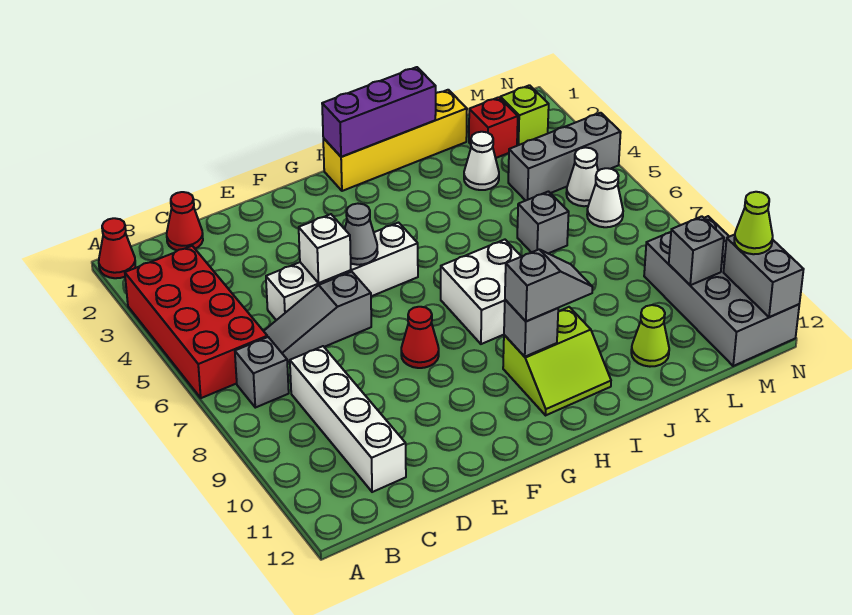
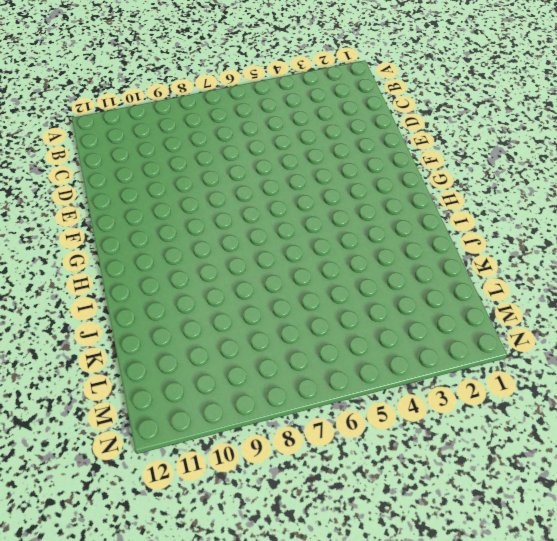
none -> red 1x1 cone [99,218,135,278]
none -> red 2x4 brick [125,246,267,398]
none -> grey 1x1 brick [235,337,289,408]

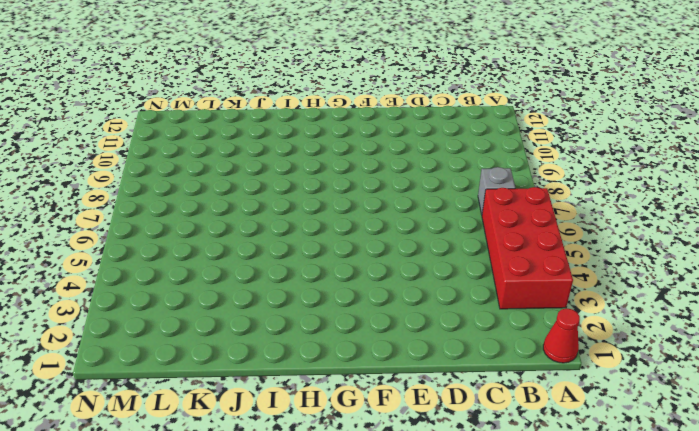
none -> red 1x1 cone [167,192,203,251]
none -> grey 1x3 slope [264,272,371,362]
none -> white 1x4 brick [290,346,406,492]

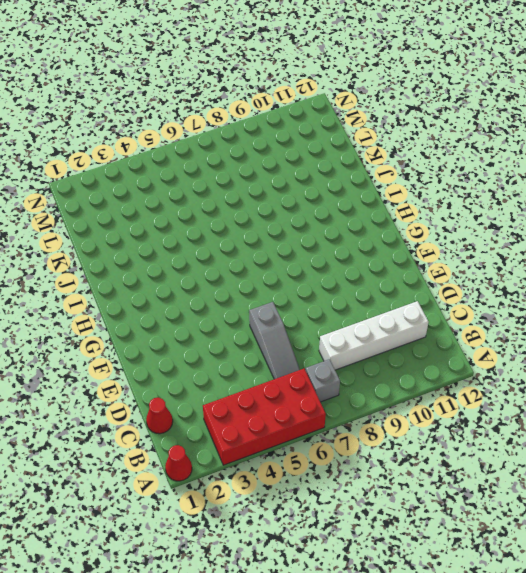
none -> white 1x4 brick [266,223,418,320]
none -> red 1x1 cone [401,307,439,368]
none -> yellow 1x4 brick [323,90,467,191]

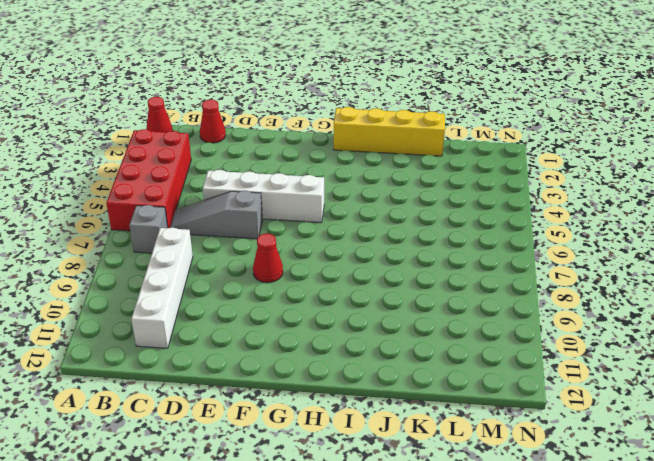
none -> white 2x2 brick [441,240,521,344]
none -> lime 2x2 slope [503,307,611,415]
none -> white 1x1 cone [464,132,499,190]

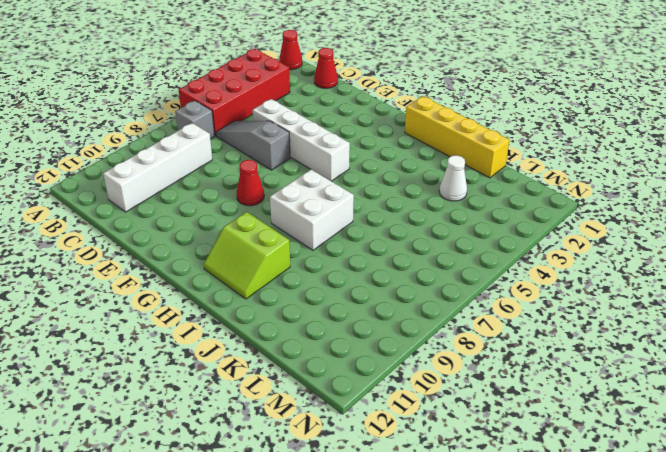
none -> grey 1x1 brick [517,192,569,254]
none -> lime 1x1 cone [631,305,669,367]
none -> red 1x1 brick [469,97,518,158]

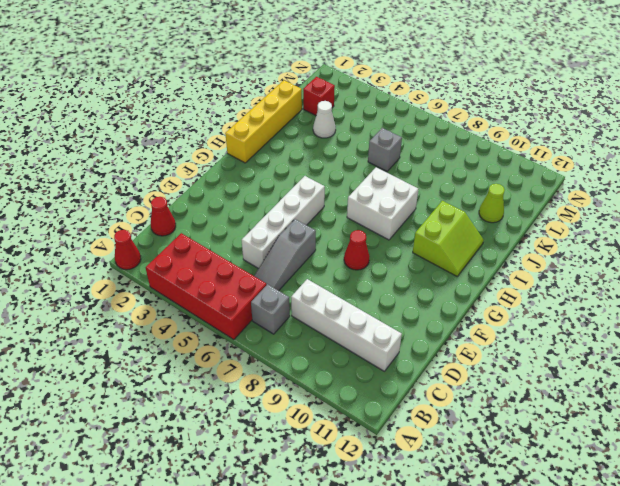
none -> grey 1x3 brick [508,113,621,201]
none -> lime 1x1 brick [500,85,549,146]
none -> white 1x1 cone [566,147,598,206]

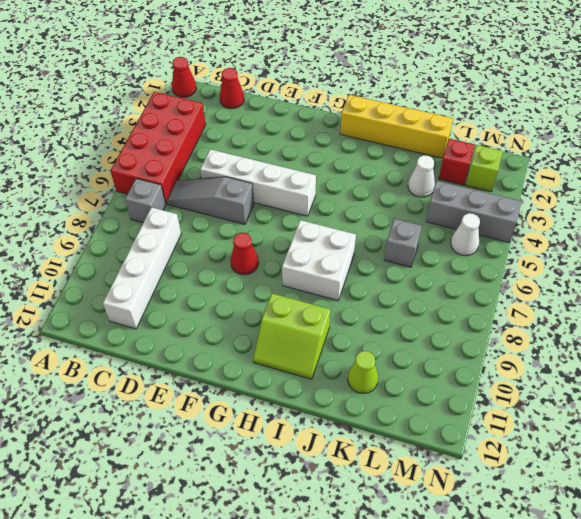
none -> white 1x1 cone [587,168,623,227]
none -> grey 2x4 brick [644,216,799,366]
none -> white 1x1 brick [299,214,351,283]

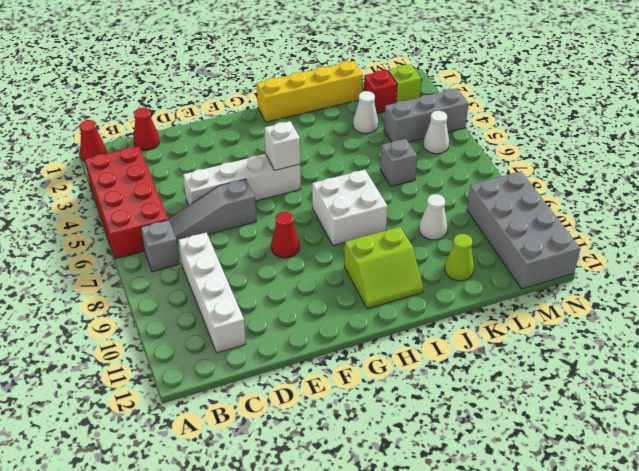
white 1x1 brick [264,121,300,170] -> white 1x1 brick moved to [299,214,351,283]
white 1x1 cone [419,194,447,240] -> white 1x1 cone moved to [587,168,623,227]
none -> grey 1x1 cone [345,204,378,265]
none -> purple 1x3 brick [322,67,436,157]
none -> grey 1x1 brick [504,300,558,357]

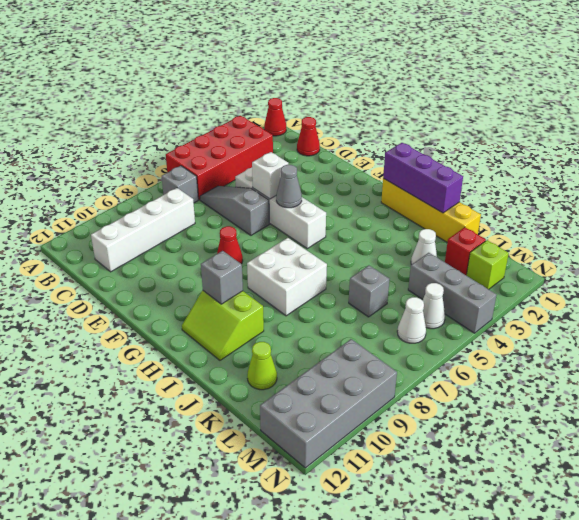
none -> grey 1x1 brick [669,216,724,285]
none -> grey 1x2 brick [723,235,804,317]
none -> grey 1x2 slope [505,249,593,321]

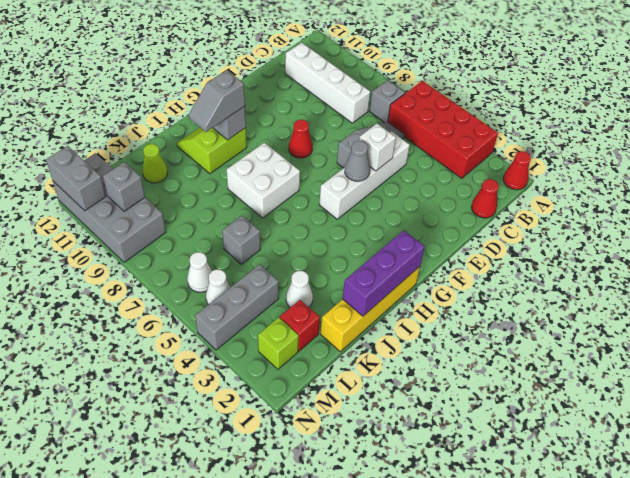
none -> lime 1x1 cone [734,192,773,254]

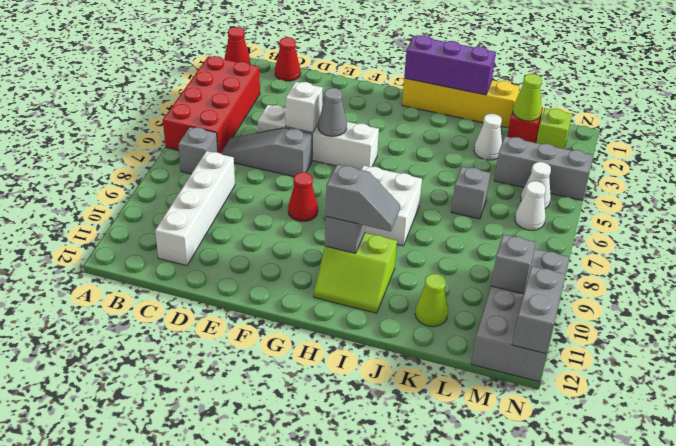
lime 1x1 cone [513,74,542,121] -> lime 1x1 cone moved to [734,192,773,254]

